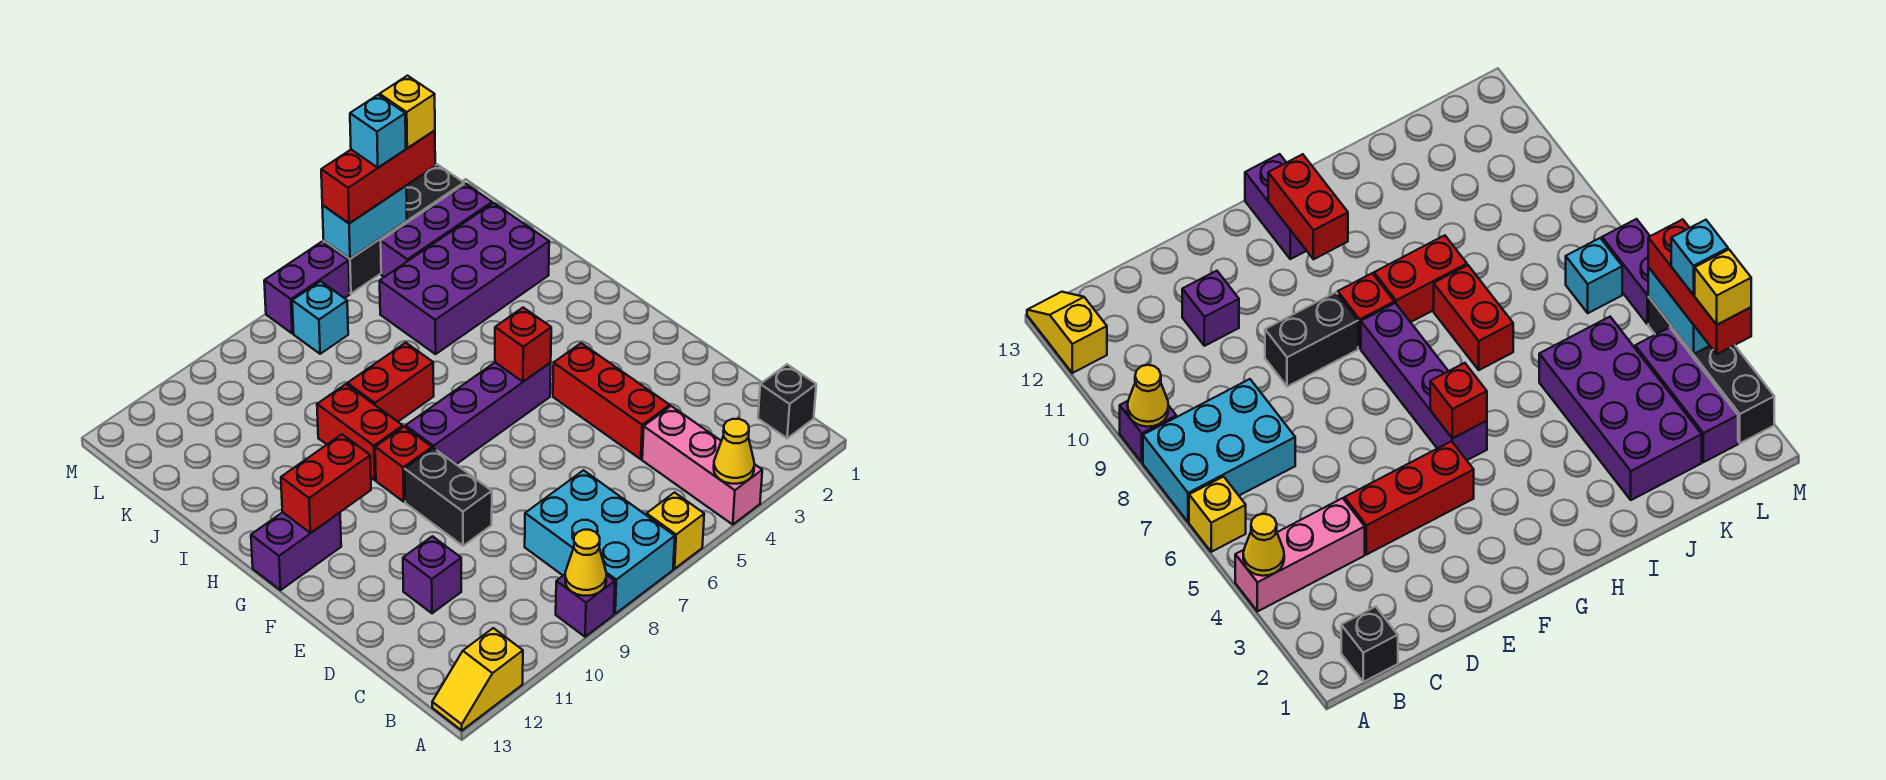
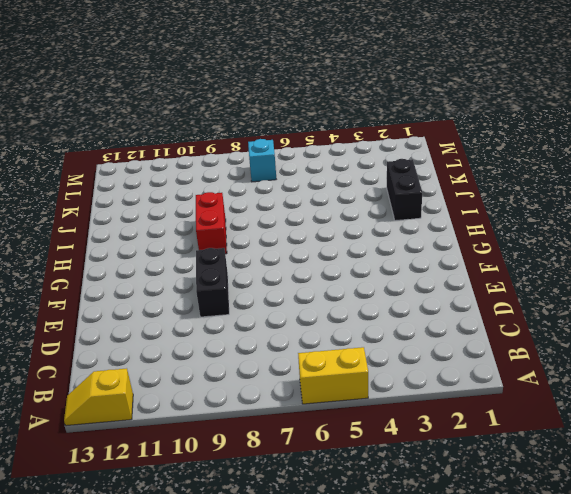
yellow 1x2 brick [298,347,368,404] -> yellow 1x1 brick [646,493,704,569]
black 1x2 brick [387,159,422,221] -> purple 2x4 brick [380,203,549,354]
none -> pink 1x3 brick [642,406,762,524]
none -> cyan 2x3 brick [525,470,675,614]
none -> purple 1x1 brick [556,575,615,637]

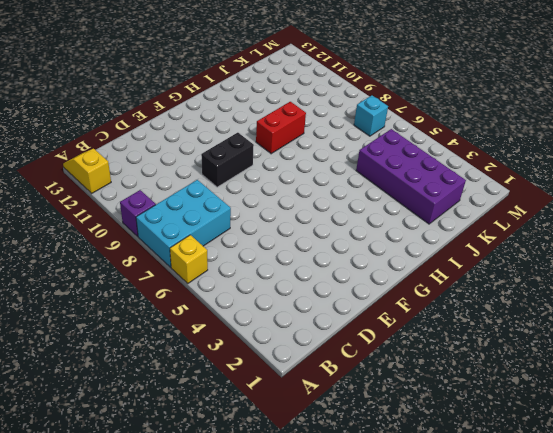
none -> pink 1x3 brick [642,406,762,524]
none -> black 1x1 brick [758,364,816,438]
none -> red 1x3 brick [553,343,670,459]

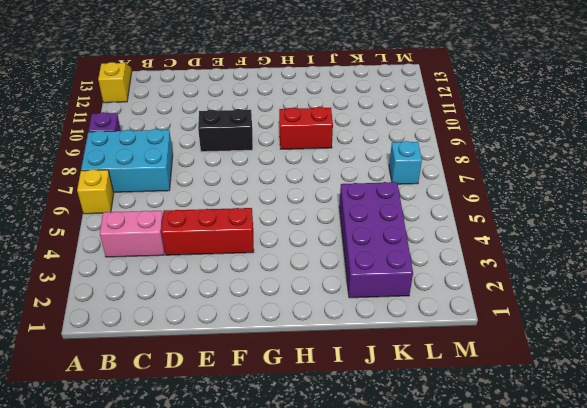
pink 1x2 brick [100,211,165,257] -> pink 1x3 brick [642,406,762,524]
none -> black 1x1 brick [758,364,816,438]
none -> purple 1x1 brick [403,536,461,613]
none -> purple 1x4 brick [406,362,551,464]

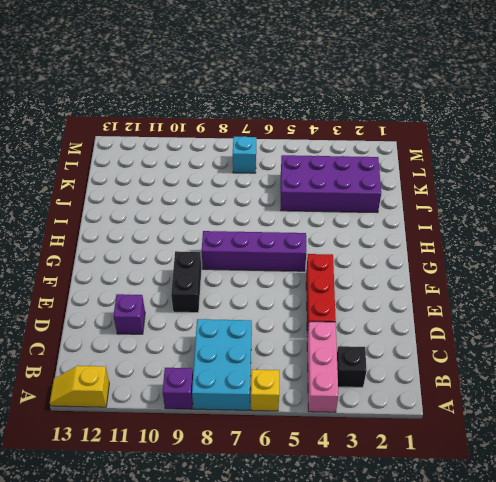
black 1x1 brick [337,346,367,387] -> black 1x1 brick moved to [758,364,816,438]
none -> red 1x1 brick [375,427,432,502]
none -> purple 1x2 brick [251,512,341,590]
none -> red 1x2 brick [317,384,403,480]

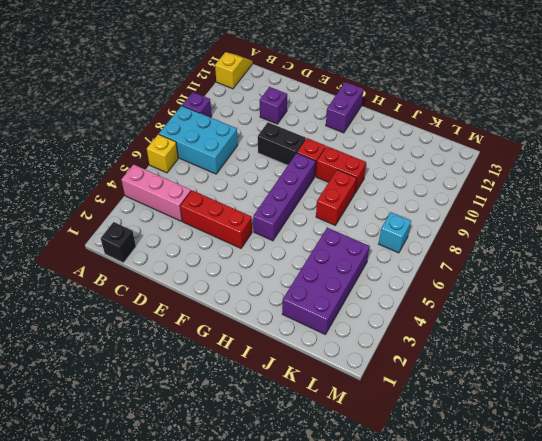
none -> purple 1x3 brick [381,184,492,277]
none -> black 1x4 brick [324,164,464,294]
none -> purple 1x2 brick [264,242,350,333]

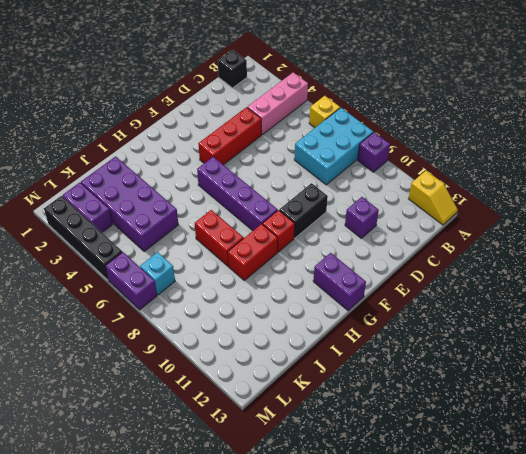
purple 1x2 brick [63,183,113,232] -> purple 1x3 brick [381,184,492,277]
none -> yellow 1x1 cone [714,419,754,484]
none -> yellow 1x1 cone [565,530,606,596]
none -> red 1x1 brick [495,308,551,382]

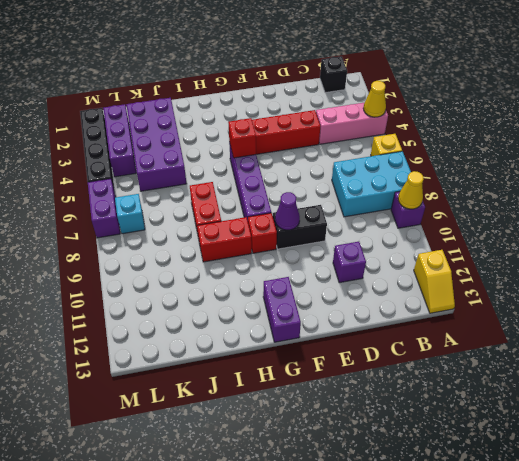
purple 1x1 cone [275,192,300,230] -> none
none -> red 1x2 brick [281,434,371,533]
none -> cyan 1x2 brick [322,186,407,259]
none -> red 1x3 brick [321,130,435,223]

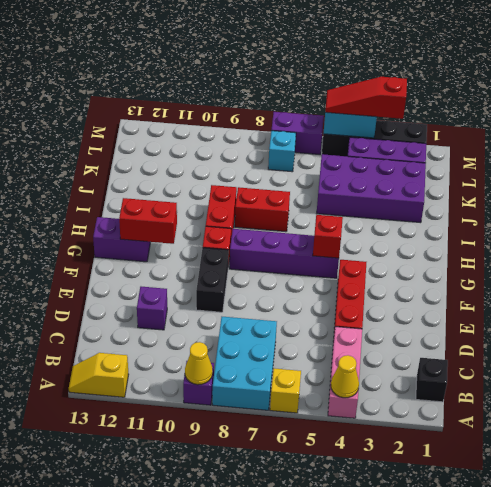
red 1x3 slope [325,77,407,119] -> red 1x3 brick [321,130,435,223]
none -> yellow 1x1 brick [380,76,435,148]
none -> cyan 1x1 brick [350,95,406,168]

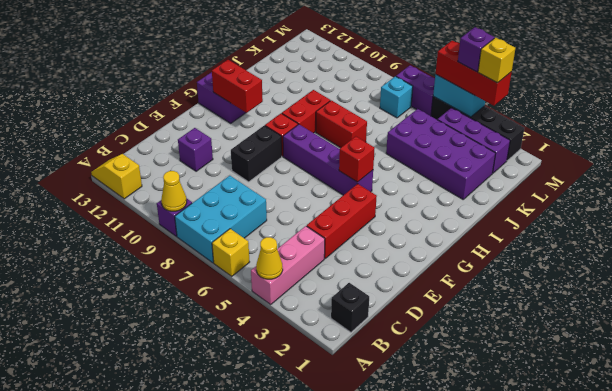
purple 1x1 brick [458,27,495,72] -> cyan 1x1 brick [350,95,406,168]

